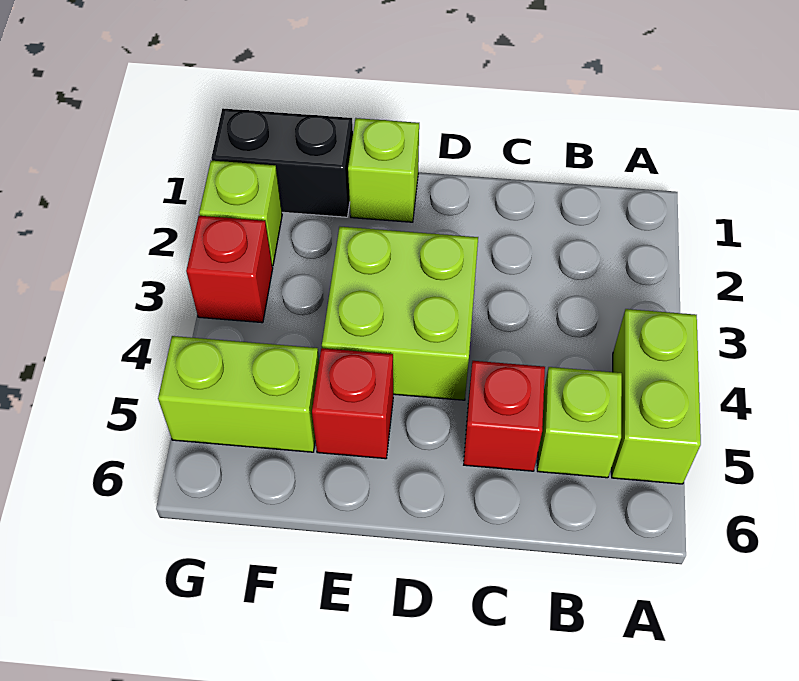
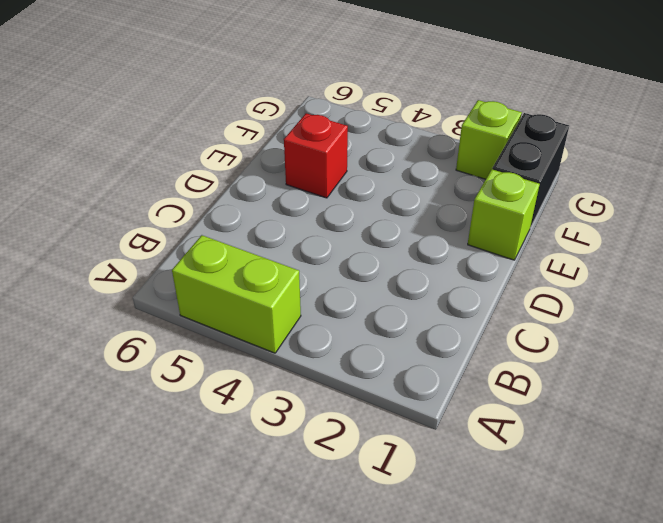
none -> lime 1x1 brick [537,367,622,478]
none -> red 1x1 brick [464,361,545,471]

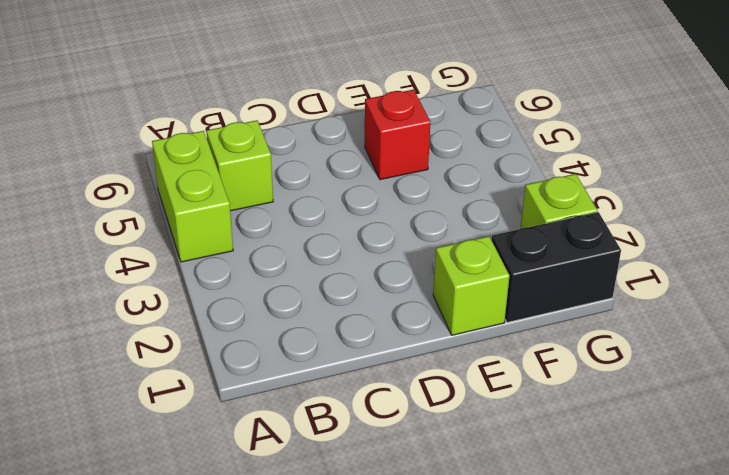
none -> red 1x1 brick [464,361,545,471]
none -> lime 2x2 brick [322,227,478,400]

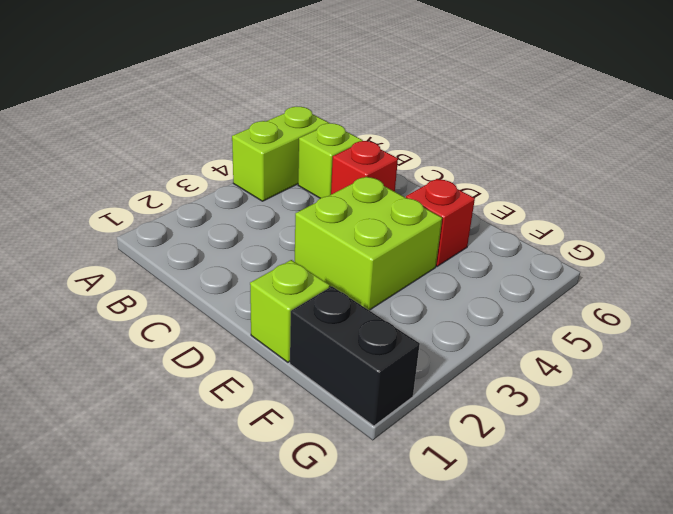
none -> lime 1x2 brick [158,336,319,452]
none -> lime 1x1 brick [199,161,282,266]

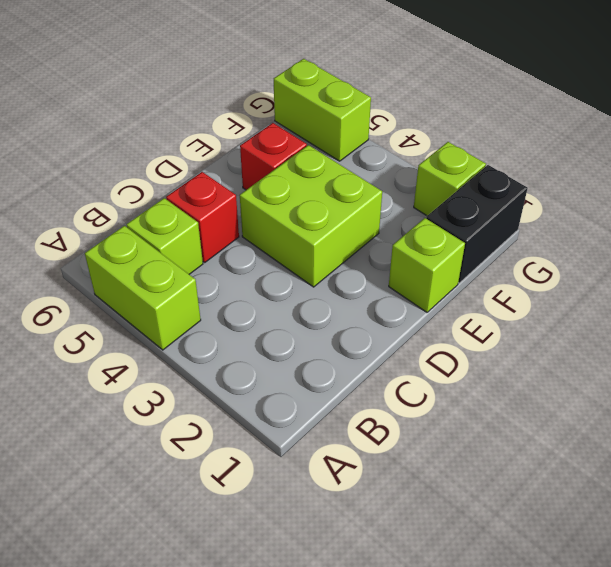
lime 1x2 brick [274,59,371,161] -> lime 1x2 brick turned to [158,336,319,452]
none -> red 1x1 brick [186,216,273,323]

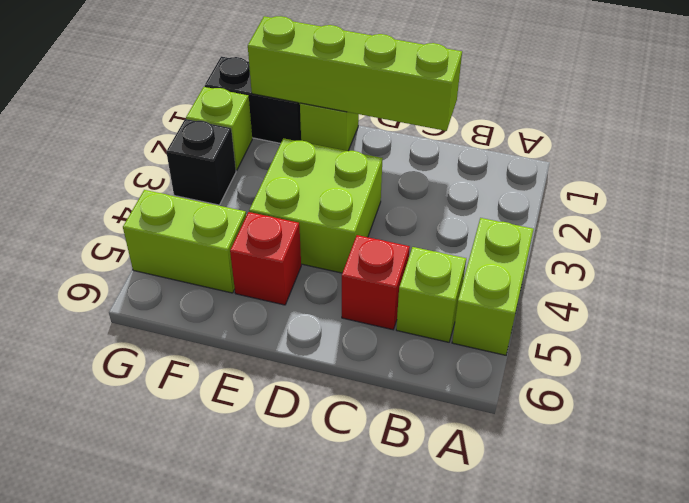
lime 1x4 brick [248,16,462,131] -> none
black 1x1 brick [166,119,236,205] -> red 1x1 brick [186,216,273,323]

